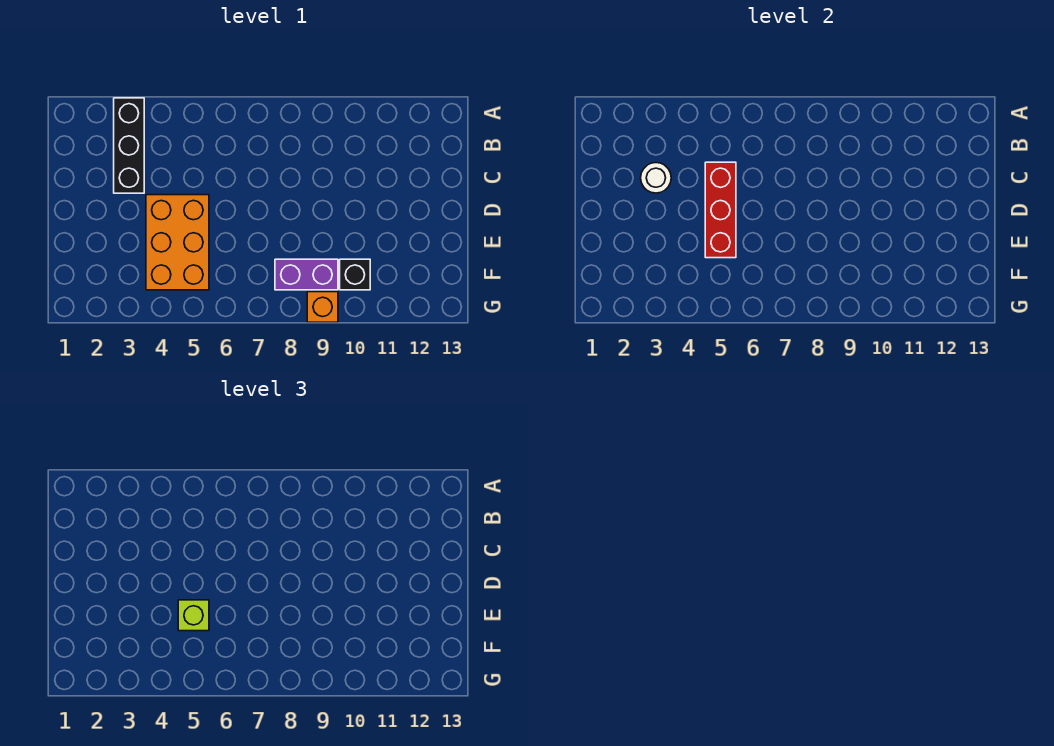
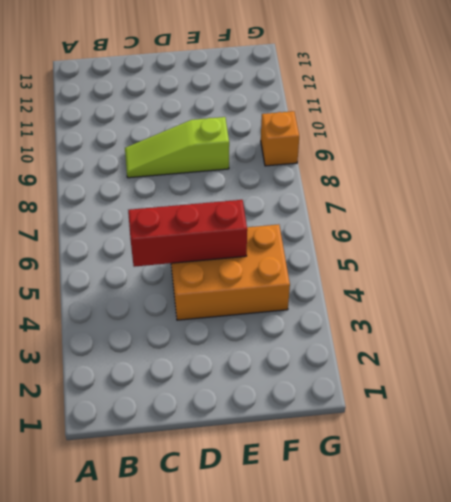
lime 1x3 slope [125,117,229,178] -> none
none -> black 1x3 brick [114,98,144,193]
none -> purple 1x2 brick [275,259,338,290]

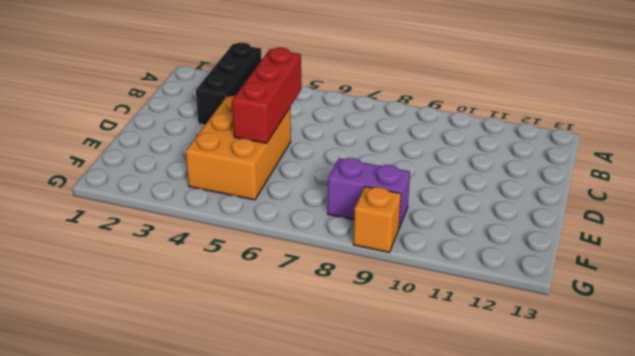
none -> black 1x1 brick [340,259,370,290]
none -> white 1x1 round brick [641,163,671,193]

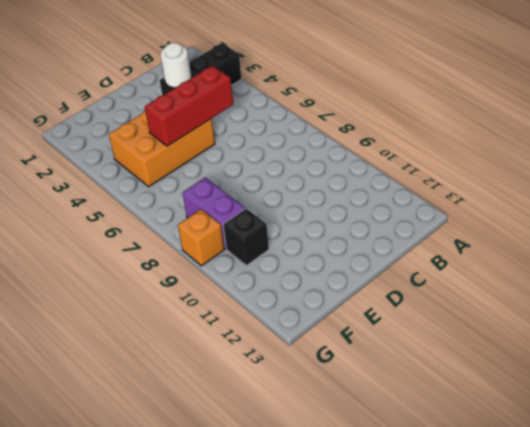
none -> lime 1x1 brick [178,600,209,631]

